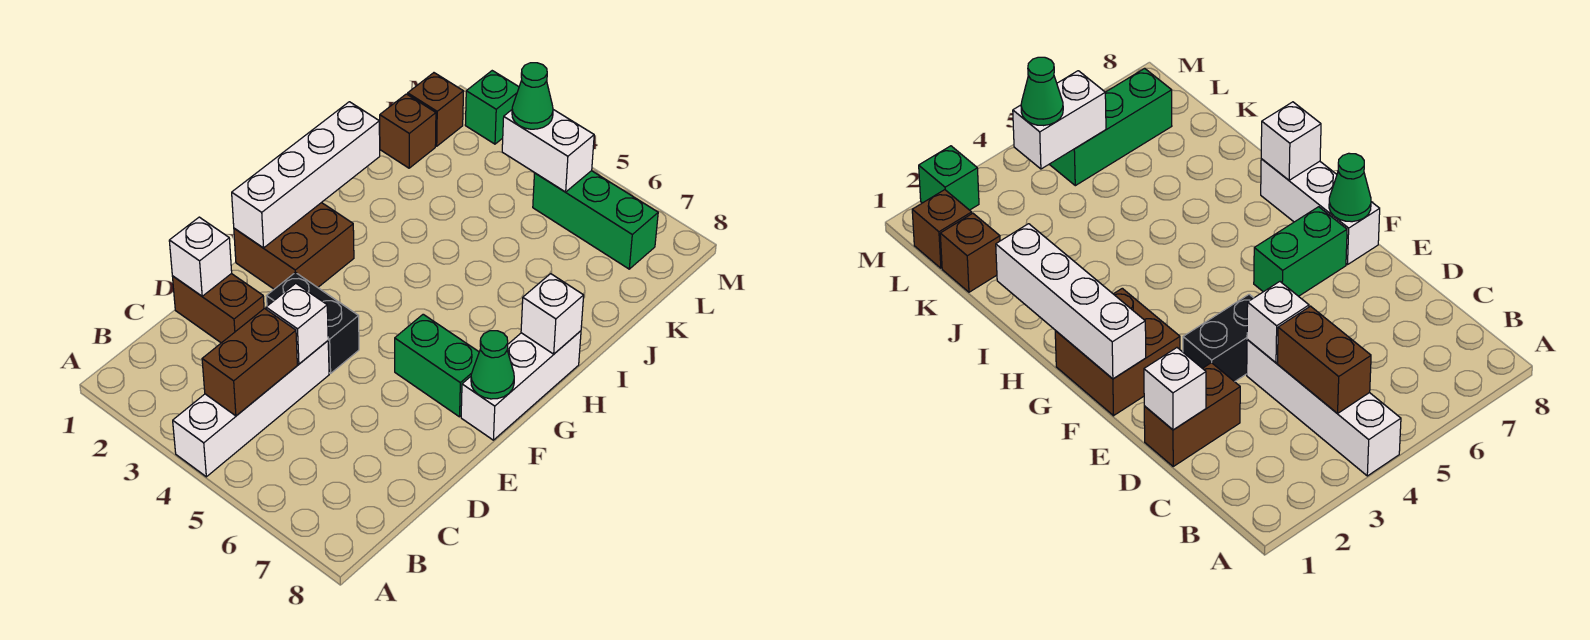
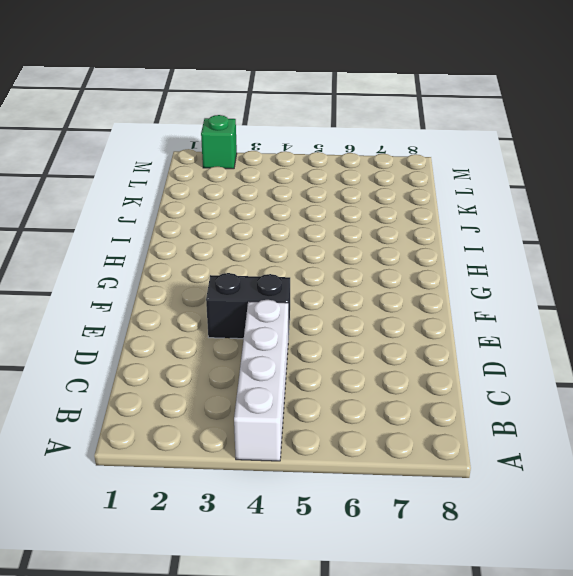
none -> brown 1x2 brick [172,274,264,343]
none -> brown 2x2 brick [234,203,354,289]
none -> green 1x2 brick [395,314,479,417]

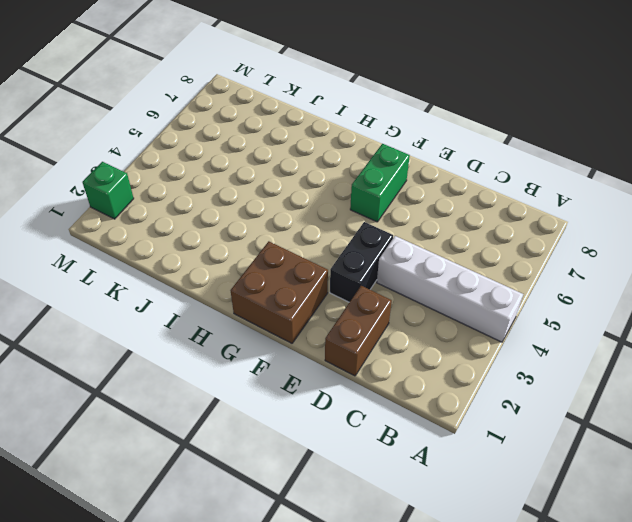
none -> white 1x3 brick [461,331,581,440]
none -> brown 1x1 brick [380,94,436,168]
none -> brown 1x1 brick [408,73,463,146]

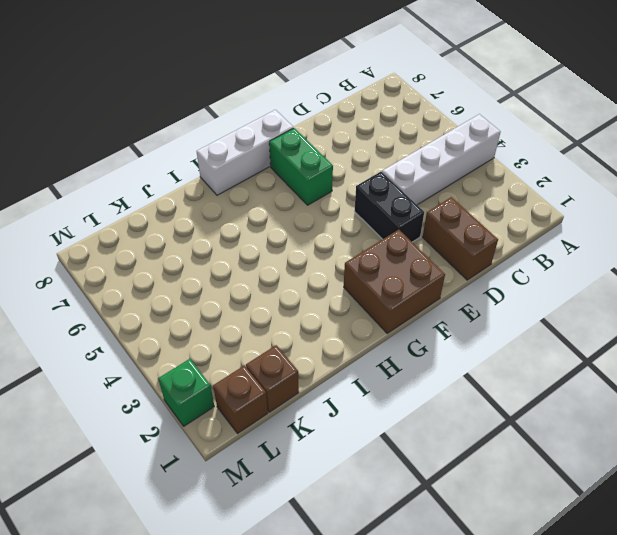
none -> green 1x3 brick [533,171,658,269]
none -> brown 1x2 brick [202,309,297,416]
none -> white 1x1 brick [169,217,232,296]

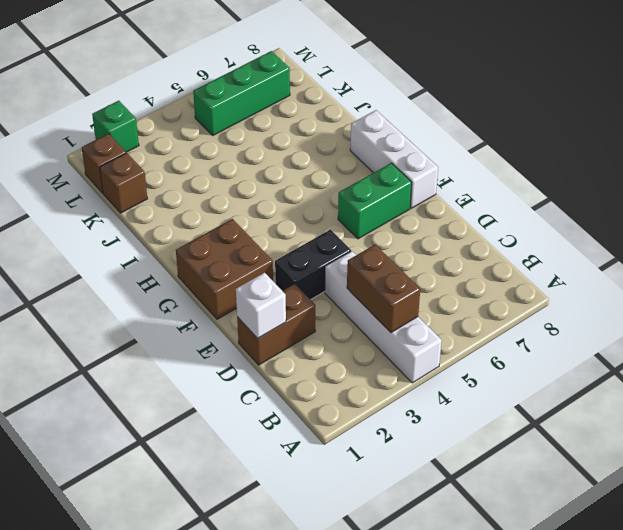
none -> white 1x1 brick [266,283,328,364]
none -> white 1x4 brick [232,102,380,248]
none -> green 1x1 cone [471,331,514,399]

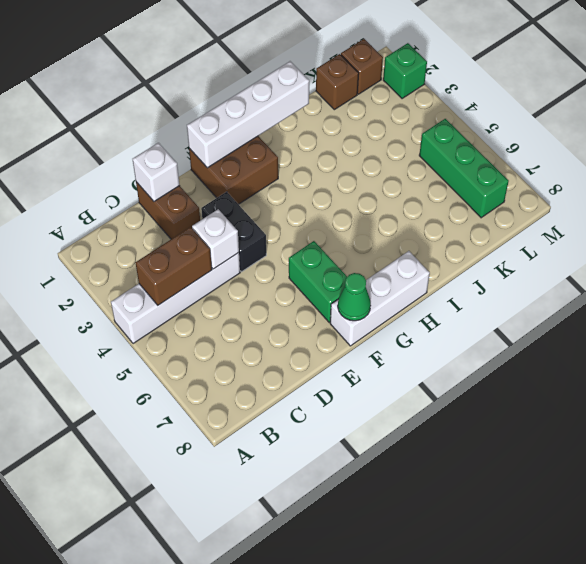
none -> white 1x1 brick [521,274,584,354]
none -> white 1x2 brick [502,110,594,192]
none -> green 1x1 cone [512,63,553,129]

